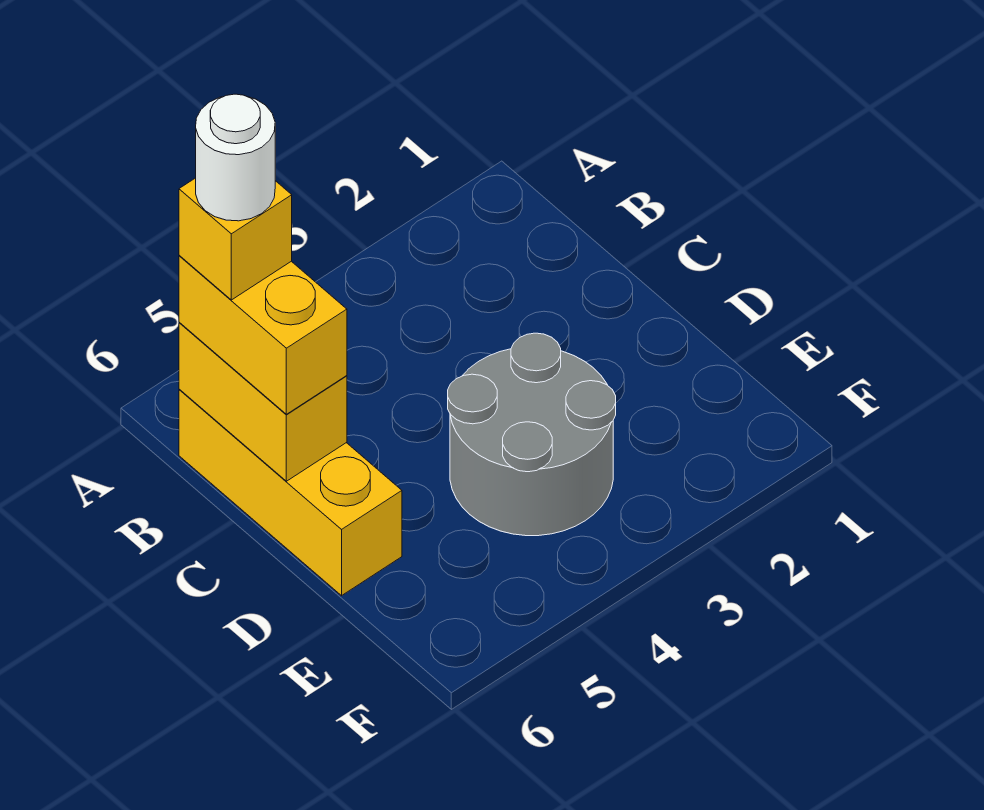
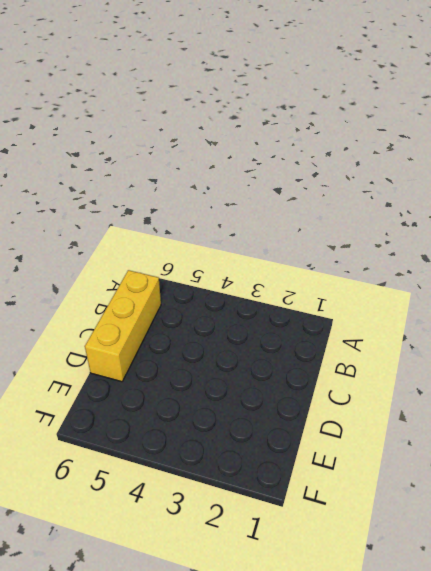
none -> grey 2x2 round brick [448,333,616,536]
none -> yellow 1x2 brick [179,322,347,481]

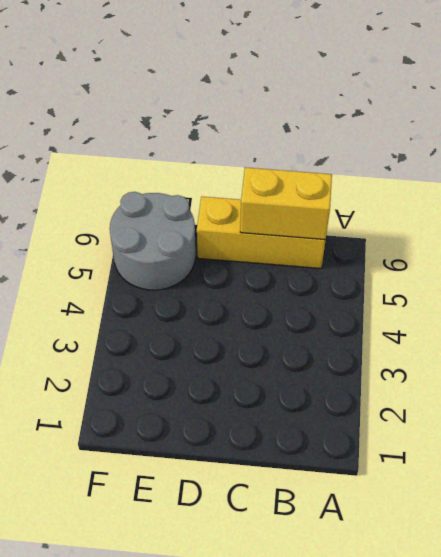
grey 2x2 round brick [110,192,196,290] -> grey 2x2 round brick moved to [448,333,616,536]
none -> yellow 1x2 brick [179,255,347,414]
none -> yellow 1x1 brick [179,178,292,300]

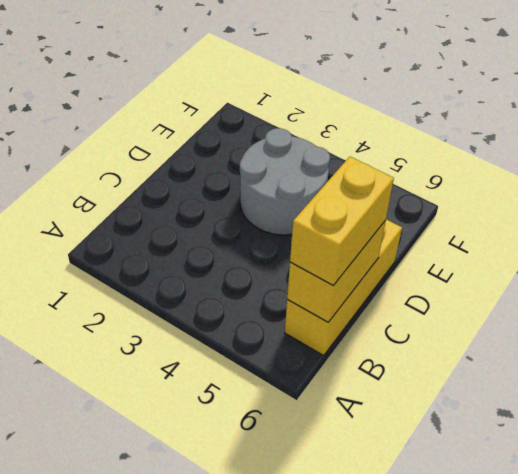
none -> yellow 1x1 brick [179,178,292,300]
none -> white 1x1 round brick [196,94,275,221]

